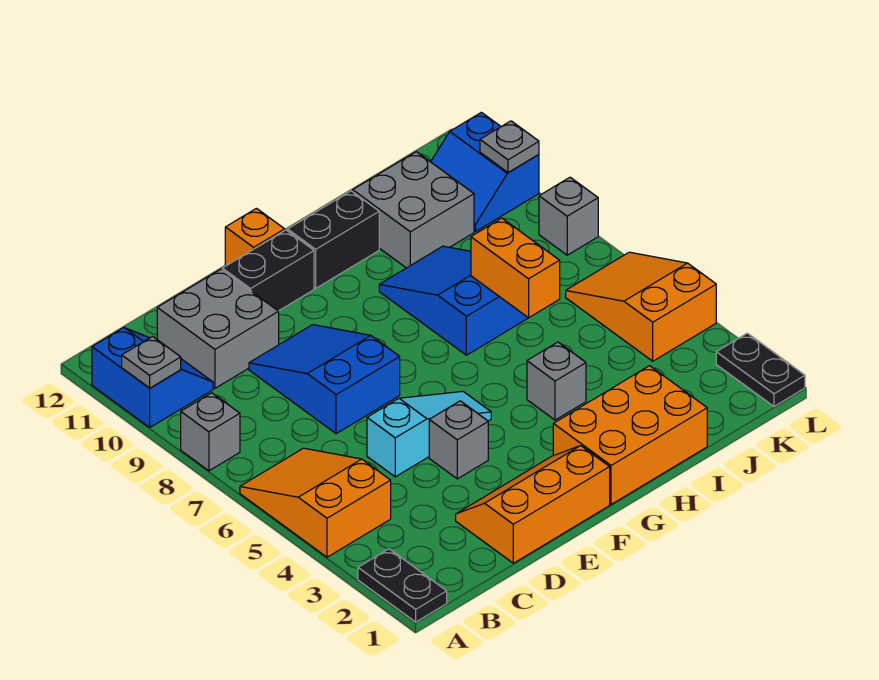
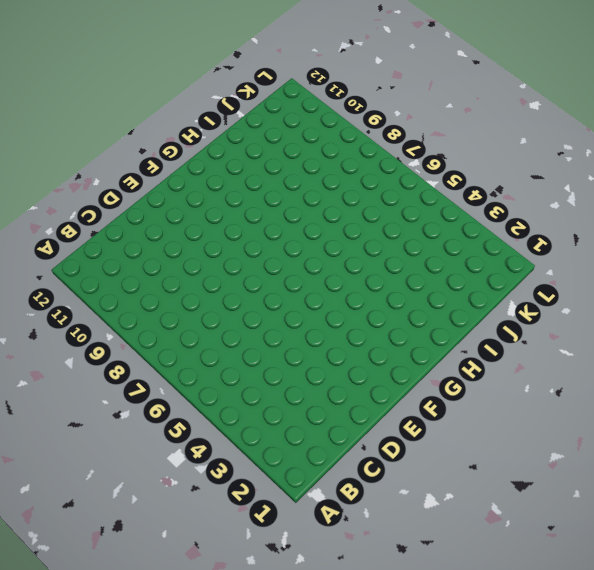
none -> black 1x2 plate [358,549,447,622]
none -> orange 2x3 slope [240,448,391,557]
none -> grey 1x1 brick [181,393,240,471]

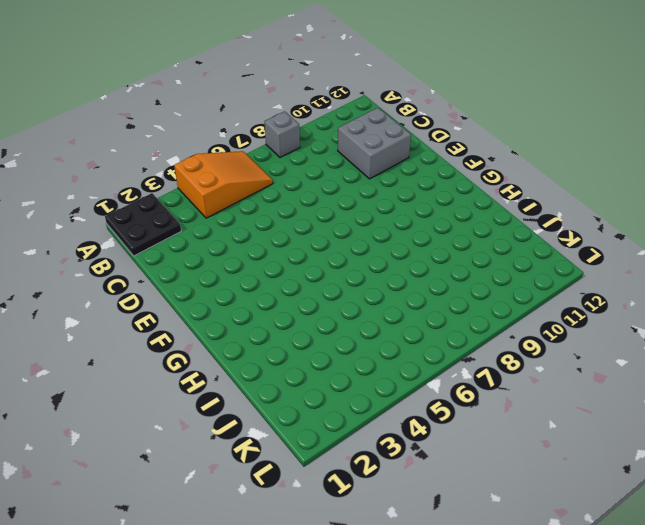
black 2x2 plate [105,193,181,256] -> black 1x2 plate [358,549,447,622]
none -> blue 2x2 slope [92,328,213,427]
none -> orange 2x3 slope [456,446,610,563]
none -> cyan 1x3 slope [367,391,491,477]

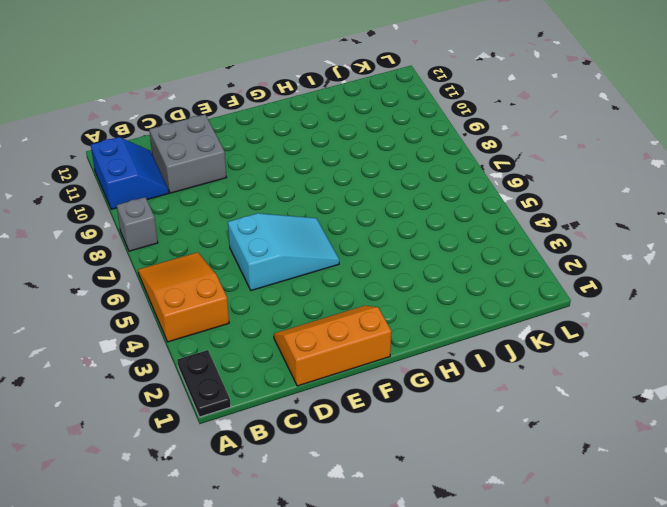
cyan 2x3 slope [228,213,339,291] -> cyan 1x3 slope [367,391,491,477]
none -> blue 2x3 slope [249,325,400,434]
none -> grey 1x1 brick [429,401,488,479]
none -> black 1x2 brick [222,230,314,311]

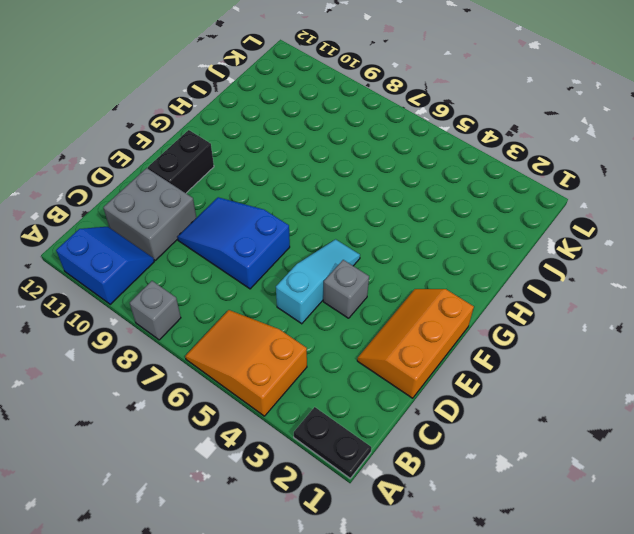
none -> orange 1x1 brick [225,208,285,266]
none -> orange 2x3 brick [553,366,707,504]
none -> black 1x2 brick [288,191,379,288]

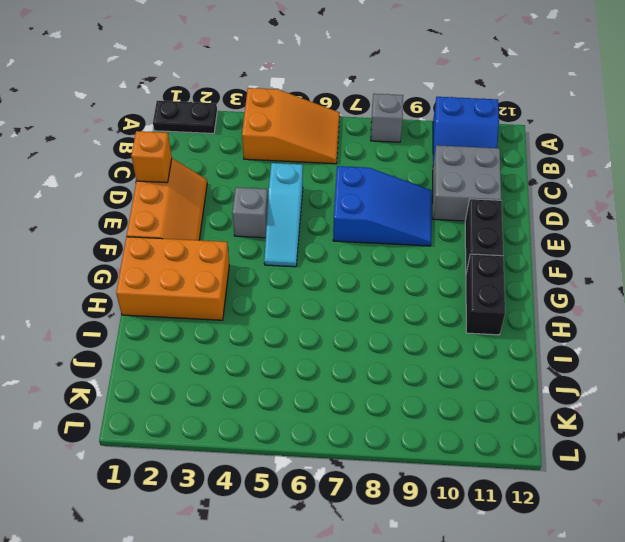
orange 1x1 brick [131,131,172,183] -> orange 1x1 brick moved to [225,208,285,266]
orange 2x3 brick [116,237,229,320] -> orange 2x3 brick turned to [553,366,707,504]
none -> grey 1x1 brick [527,342,586,420]
none -> blue 2x3 slope [379,246,528,355]
none -> grey 2x2 brick [353,152,474,268]

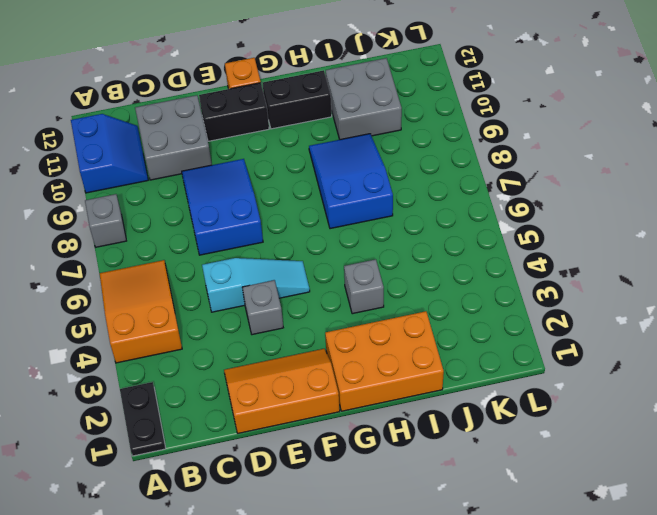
none -> orange 2x3 slope [566,252,716,361]
none -> blue 2x2 slope [431,112,539,232]
none -> black 1x2 plate [716,333,805,406]

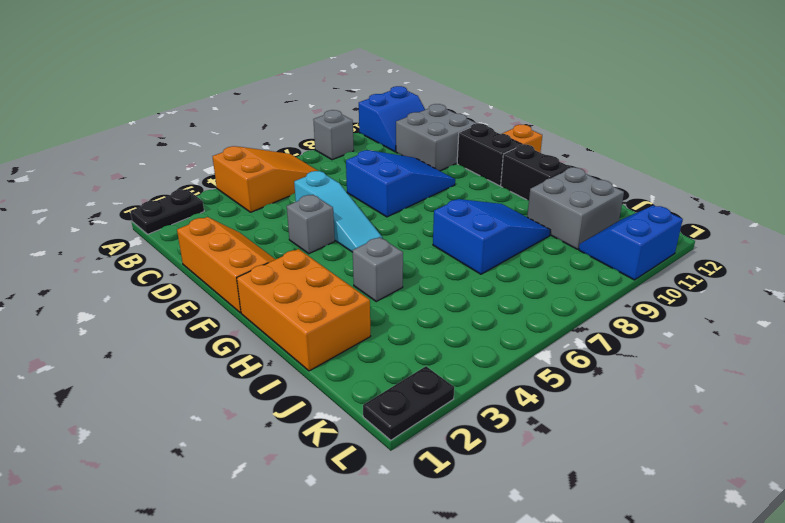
none -> orange 2x3 slope [566,252,716,361]
none -> grey 1x1 brick [539,177,598,255]
none -> grey 1x1 plate [122,336,181,388]

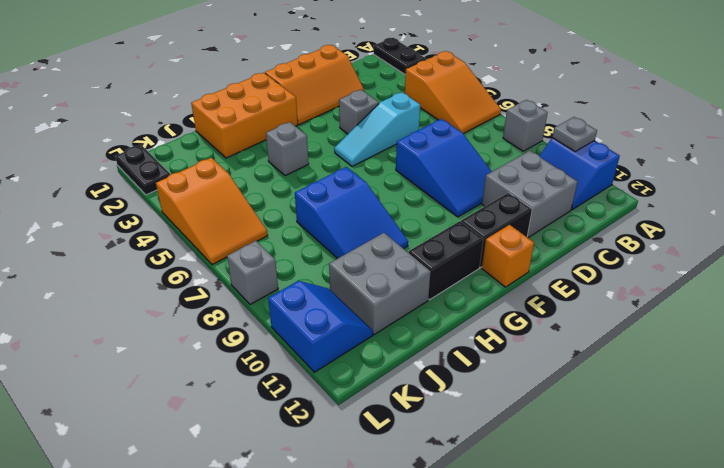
none -> orange 1x2 brick [471,218,560,318]
none -> grey 1x1 plate [480,121,539,173]

